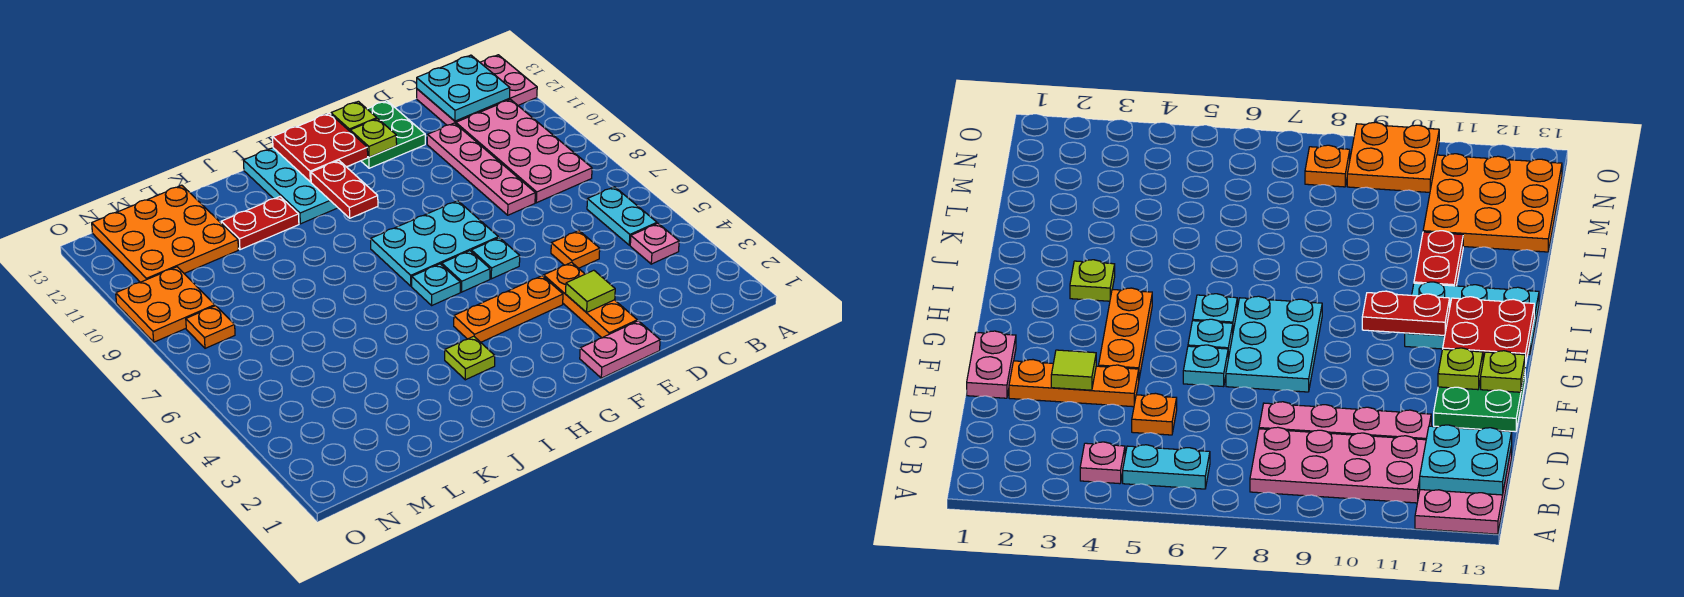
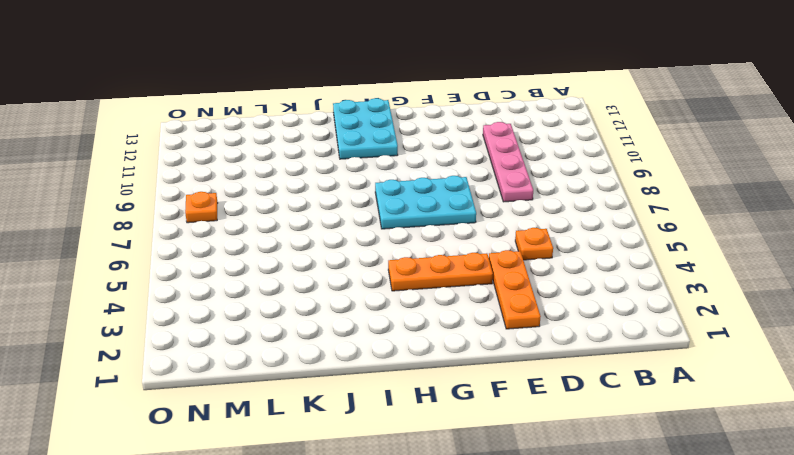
none -> pink 2x3 plate [417,55,537,125]
none -> pink 1x1 plate [630,223,679,264]
none -> cyan 1x2 plate [587,187,657,245]

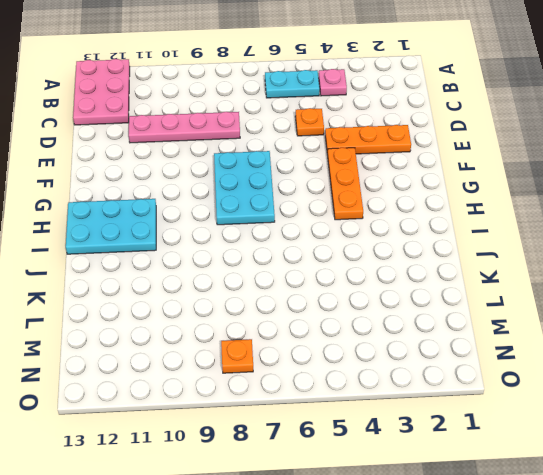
none -> pink 2x4 plate [456,100,592,203]
none -> pink 1x2 plate [580,321,660,378]
none -> green 2x2 plate [361,101,425,168]

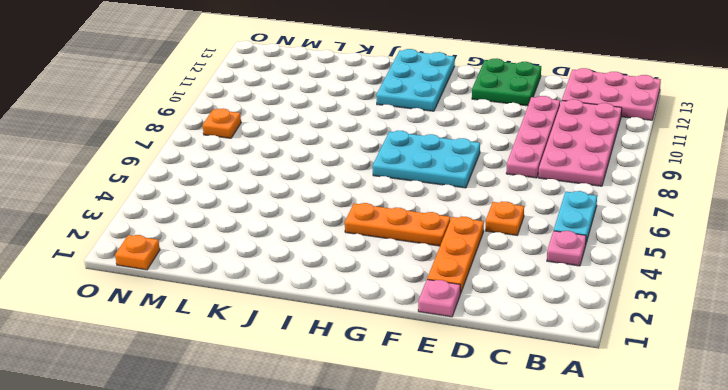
pink 1x1 plate [418,280,460,317] -> pink 1x2 plate [580,321,660,378]
orange 1x1 plate [115,235,160,270] -> none
none -> cyan 1x1 plate [471,238,520,279]
none -> cyan 1x1 plate [442,251,490,292]
none -> cyan 1x1 plate [412,264,460,305]

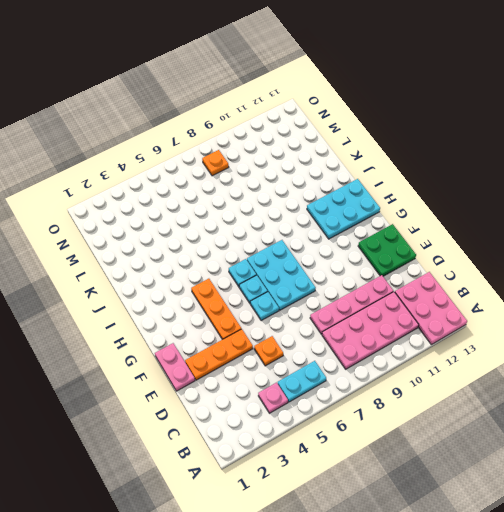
none -> lime 1x1 plate [445,336,495,380]
none -> red 1x2 plate [221,197,299,250]
none -> orange 3x3 plate [92,186,238,282]

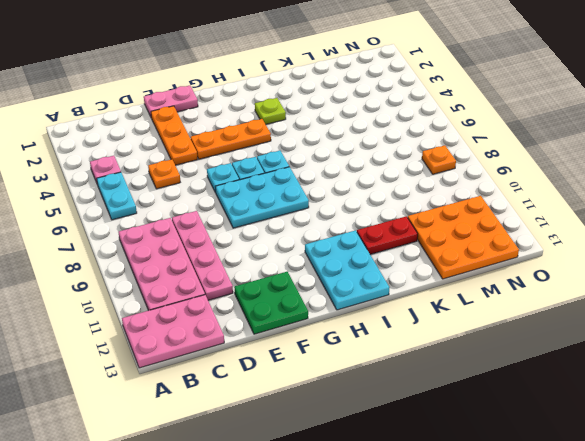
none -> orange 2x2 plate [116,267,215,342]
none -> cyan 2x2 plate [417,55,510,121]
none -> lime 1x1 tile [566,270,615,313]

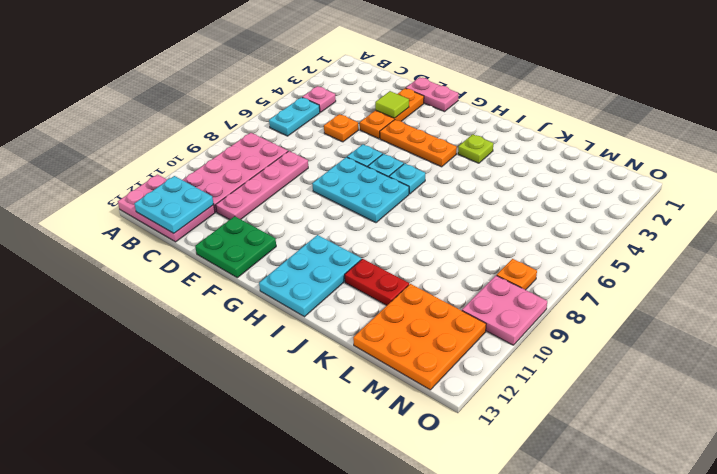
pink 2x2 plate [462,275,547,345] -> orange 2x2 plate [116,267,215,342]
none -> lime 1x1 plate [350,119,397,157]
none -> lime 1x1 plate [331,101,377,131]
none -> red 2x2 plate [273,113,368,182]

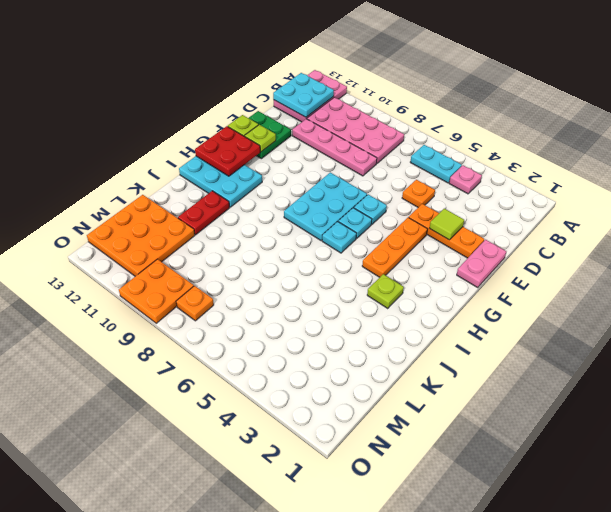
none -> red 1x2 plate [311,161,378,218]

